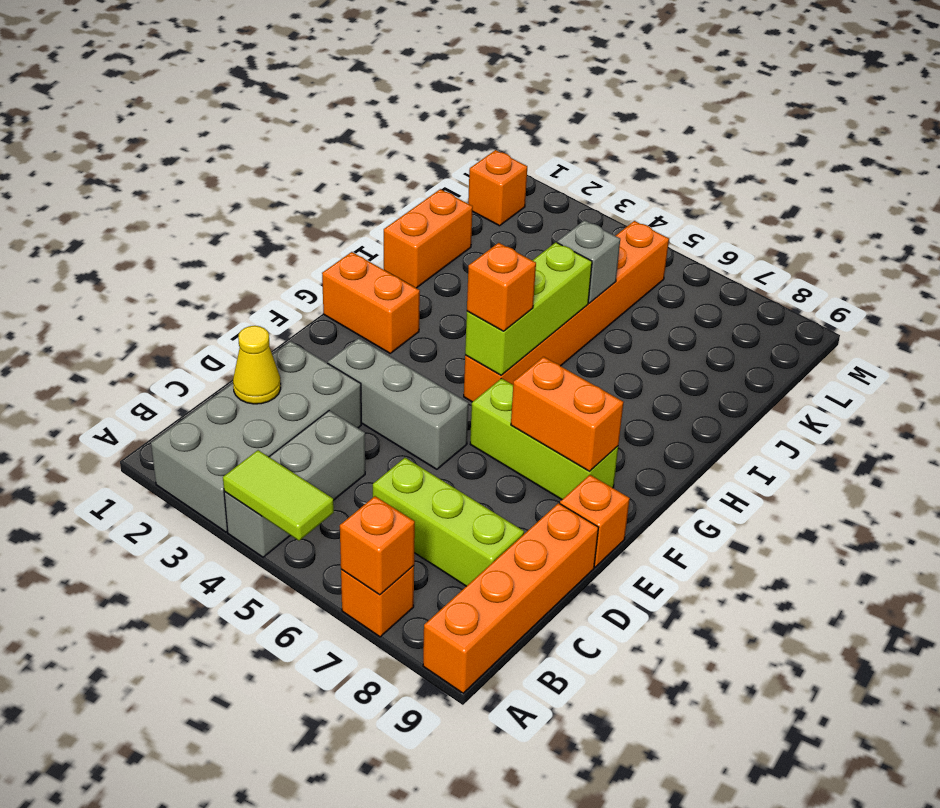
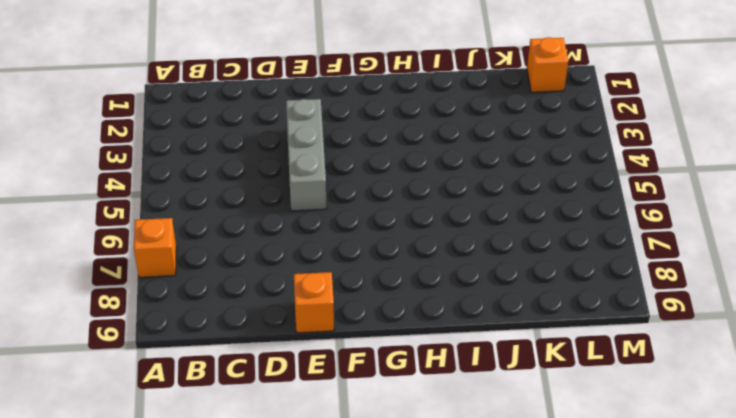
none -> grey 2x4 brick [151,341,361,532]
none -> grey 1x3 brick [224,411,365,557]
none -> orange 1x4 brick [423,503,598,693]

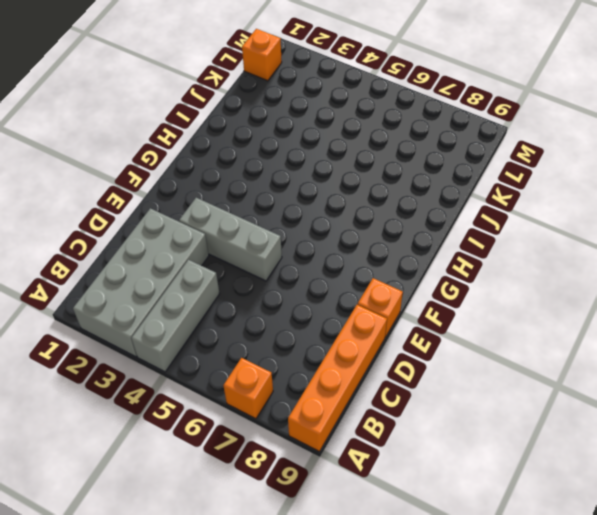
none -> lime 1x3 brick [373,458,524,586]
none -> lime 1x3 brick [470,378,618,500]
none -> orange 1x2 brick [322,252,420,353]

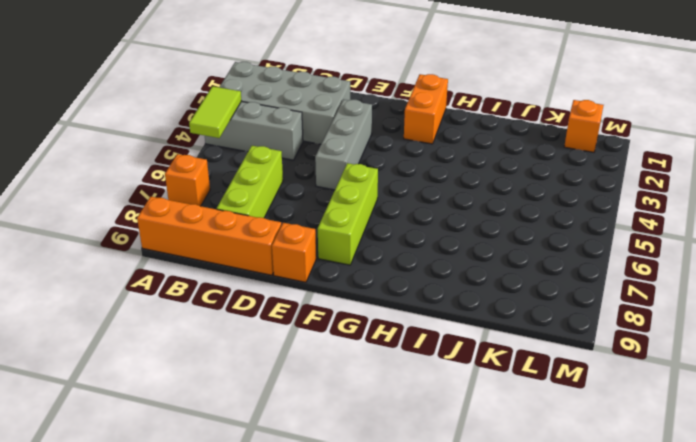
none -> orange 1x6 brick [464,221,669,402]
none -> orange 1x2 brick [384,189,473,288]
none -> orange 1x1 brick [340,496,415,595]

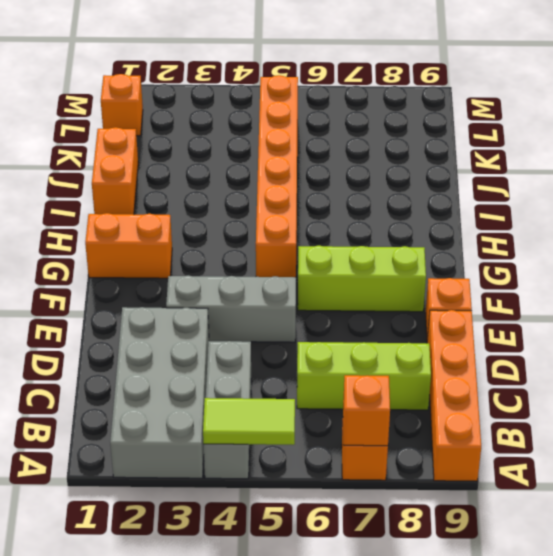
none -> yellow 1x1 cone [233,326,281,404]
none -> orange 1x2 brick [511,357,624,471]
none -> lime 1x3 brick [465,242,592,375]

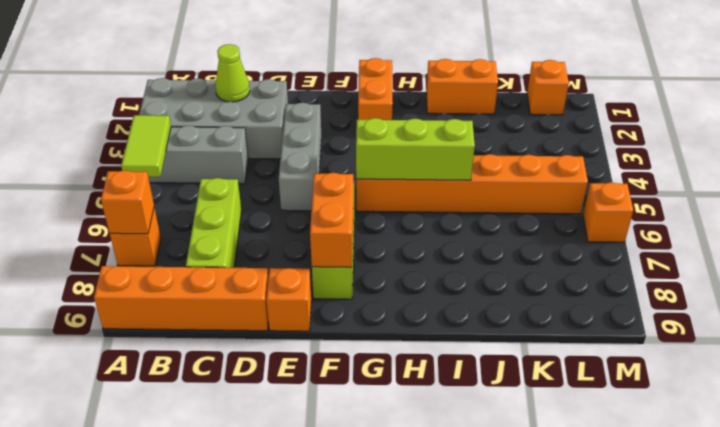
lime 1x1 cone [215,44,250,102] -> yellow 1x1 cone [233,326,281,404]
orange 1x1 brick [583,182,633,242] -> orange 1x1 brick moved to [467,243,536,331]
none -> grey 1x1 brick [557,220,620,303]

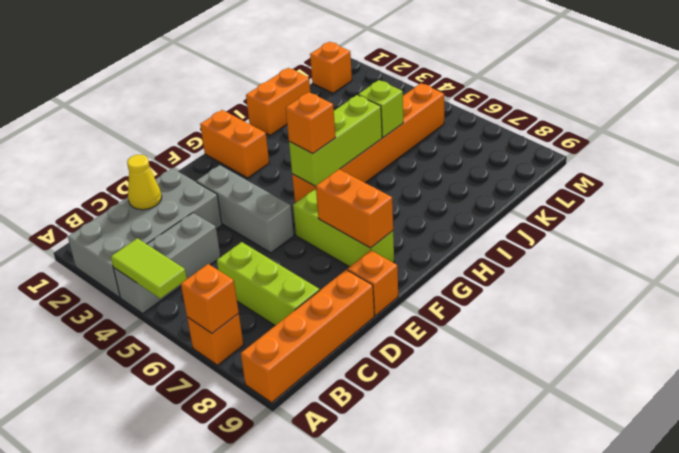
lime 1x1 brick [358,80,403,137] -> grey 1x1 brick [557,220,620,303]

